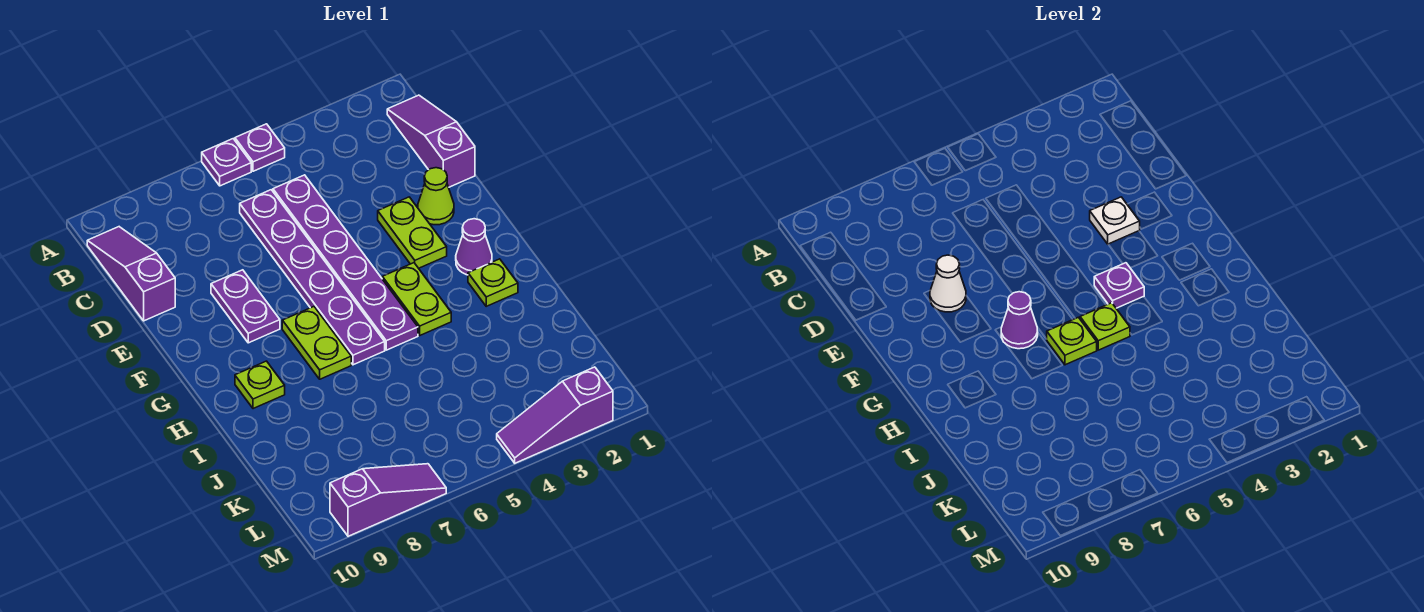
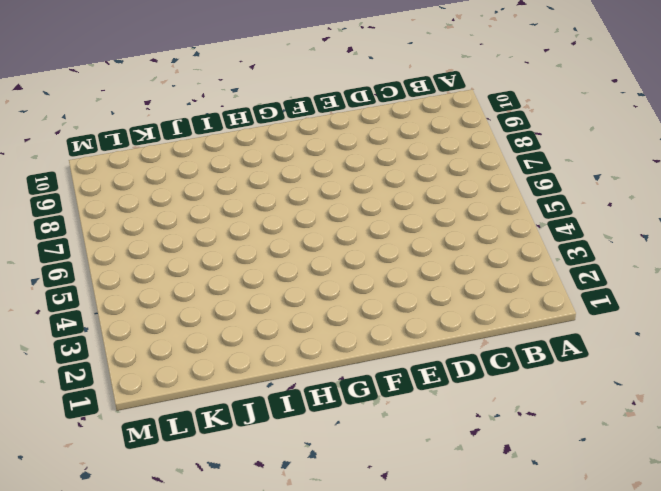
none -> purple 1x1 plate [235,124,285,171]
none -> purple 1x1 plate [202,139,251,186]
none -> purple 1x3 slope [387,95,475,187]

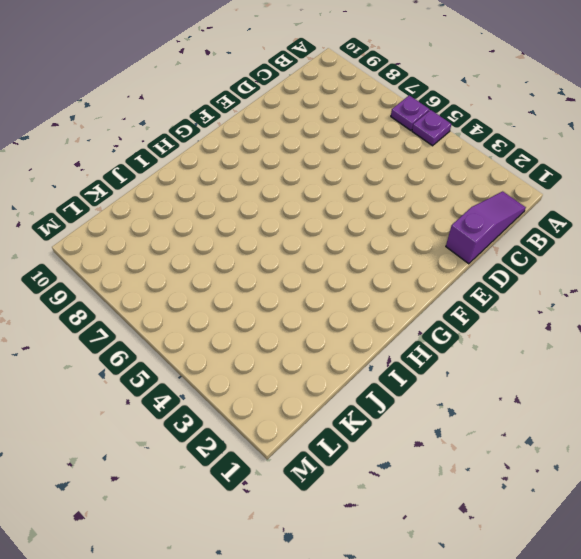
none -> purple 1x3 slope [87,227,175,321]
none -> purple 1x6 plate [273,175,418,350]
none -> purple 1x6 plate [240,190,385,365]

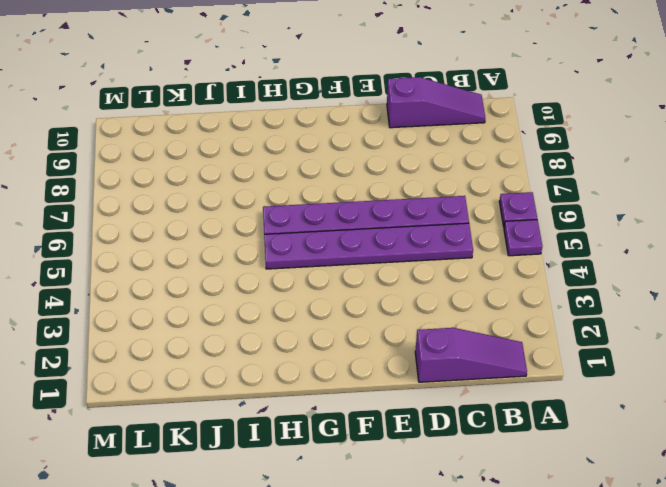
none -> lime 1x1 cone [418,168,454,225]
none -> lime 1x2 plate [378,197,447,268]
none -> purple 1x2 plate [211,270,280,343]

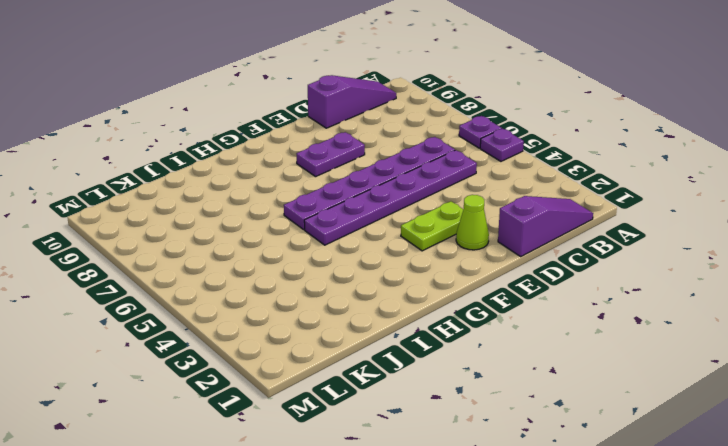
none -> purple 1x1 cone [456,219,492,275]
none -> lime 1x2 plate [382,263,451,335]
none -> lime 1x2 plate [282,307,351,379]

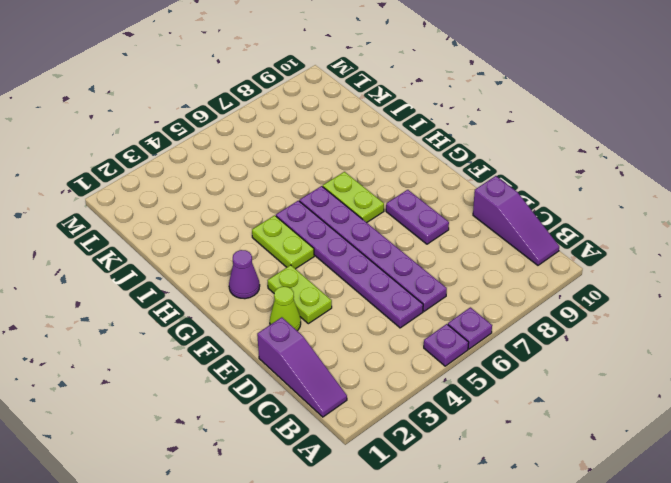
none -> lime 1x1 plate [468,259,518,306]
none -> lime 1x1 plate [235,361,285,409]
none -> purple 1x3 slope [497,367,613,463]

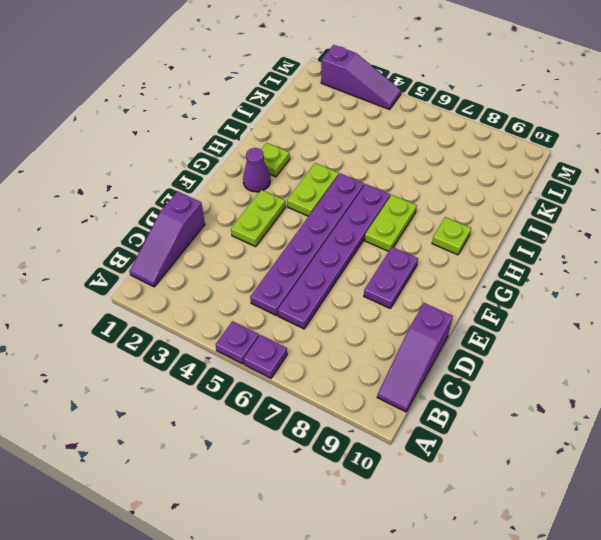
none -> lime 1x1 cone [418,168,454,225]
none -> purple 1x3 slope [330,464,446,536]
none -> white 1x1 plate [1090,197,1140,244]

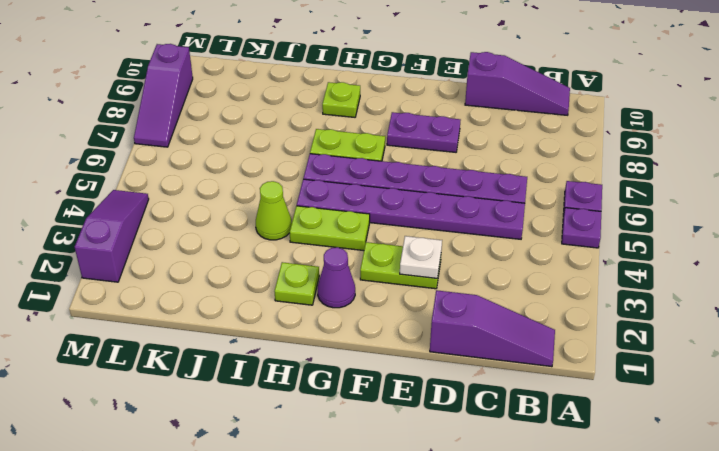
lime 1x1 cone [256,181,292,240] -> lime 1x1 cone moved to [418,168,454,225]
none -> white 1x1 cone [930,255,966,312]
none -> purple 1x1 plate [1094,263,1144,308]
none -> purple 1x1 cone [1001,292,1038,349]

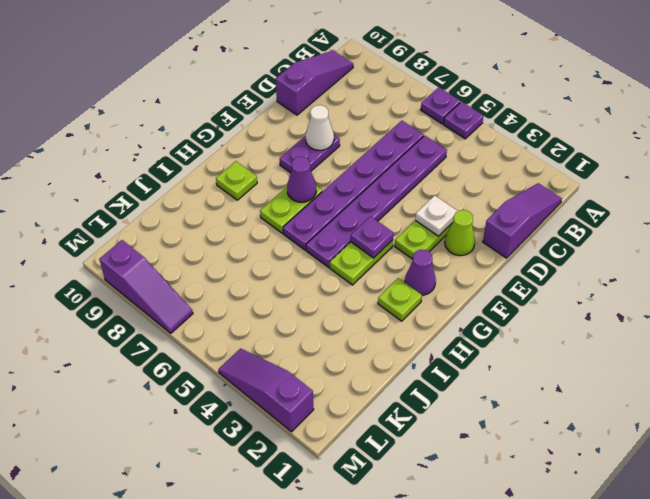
none -> lime 1x1 plate [1080,303,1130,350]
none -> lime 1x1 plate [1047,317,1097,365]

